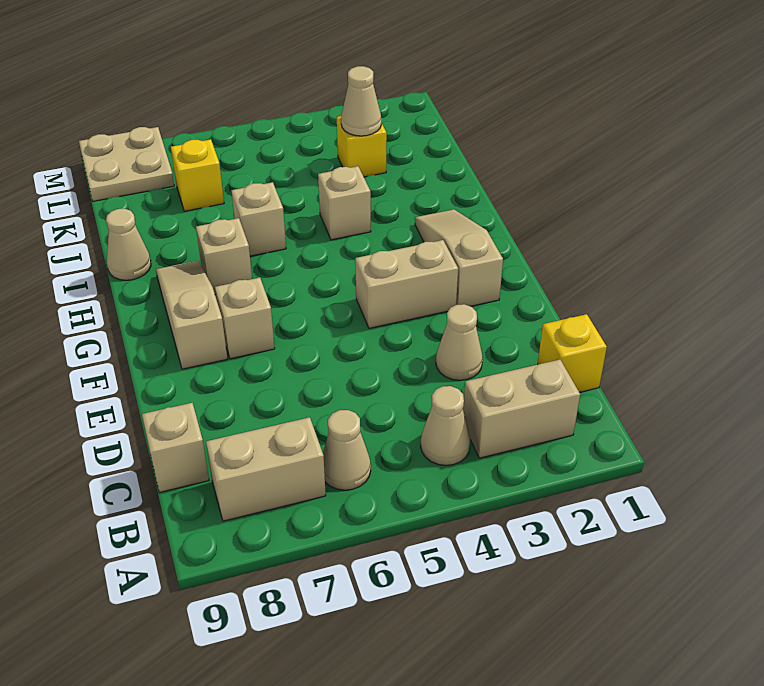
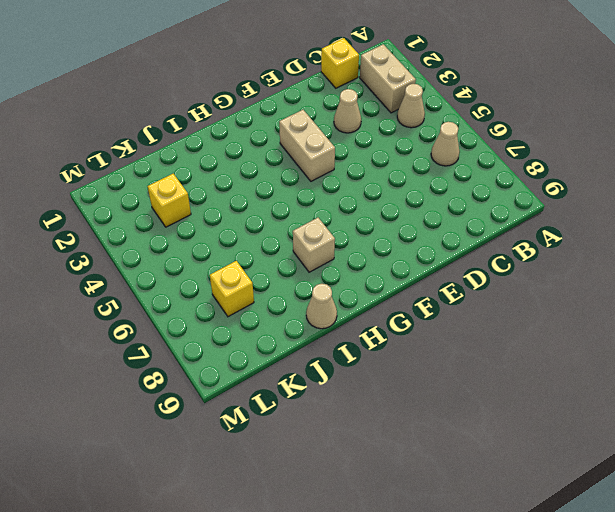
none -> tan 1x2 brick [206,417,326,521]
none -> tan 1x1 brick [142,403,209,492]
none -> tan 1x3 slope [415,209,503,306]

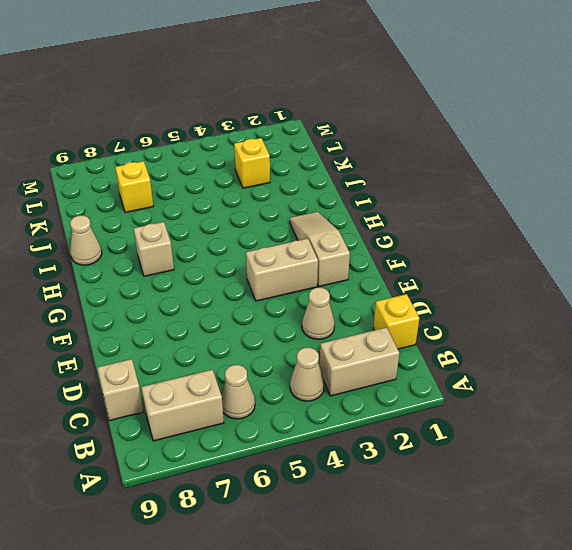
none -> tan 1x1 brick [215,278,275,359]
none -> tan 1x3 slope [156,261,227,369]
none -> tan 1x1 brick [318,166,371,240]

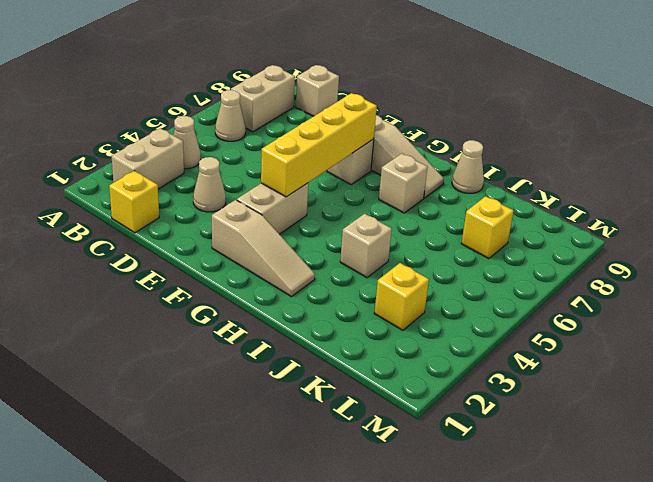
yellow 1x4 brick [261,93,377,197] -> none
none -> tan 1x1 brick [231,182,286,256]
none -> tan 2x2 plate [79,127,174,201]
none -> tan 1x1 cone [341,66,381,136]

